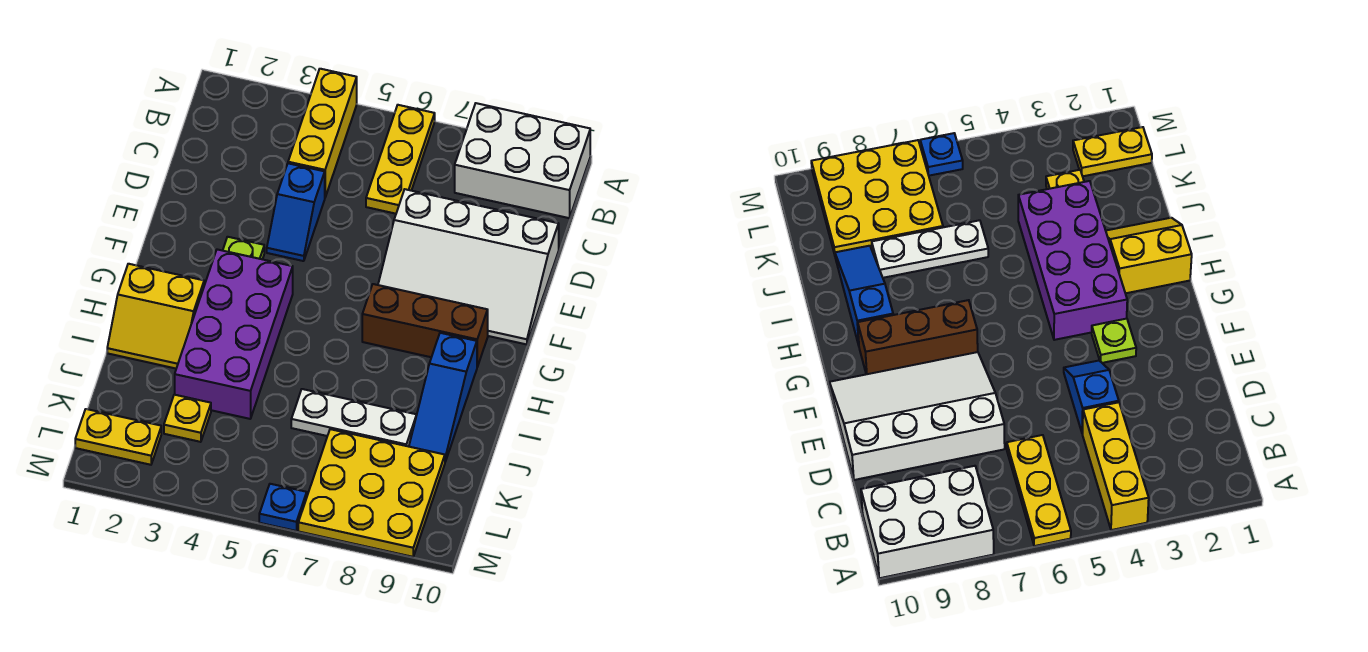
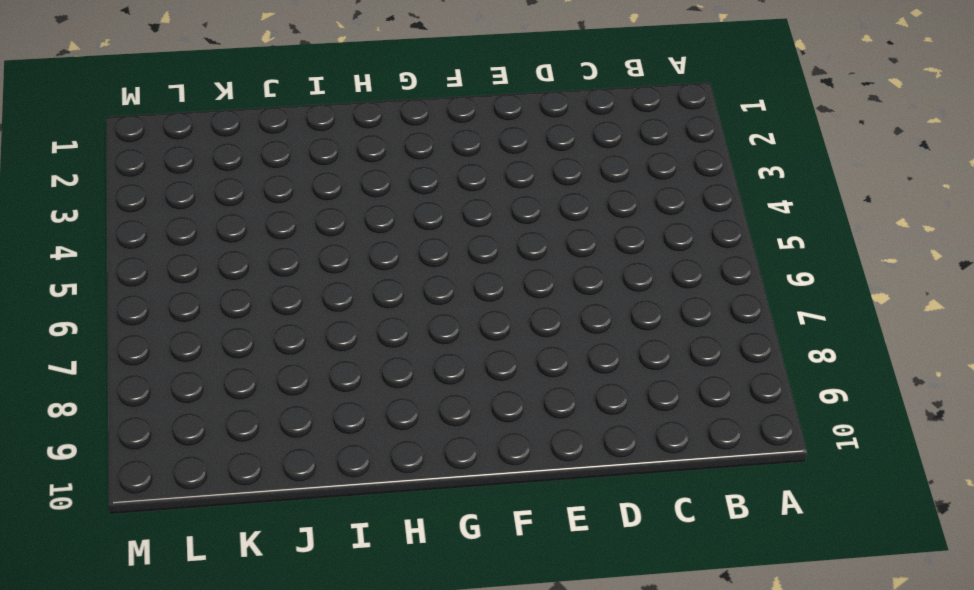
none -> yellow 1x3 brick [288,69,357,197]
none -> yellow 1x3 plate [366,105,435,214]
none -> white 2x3 brick [455,103,590,218]

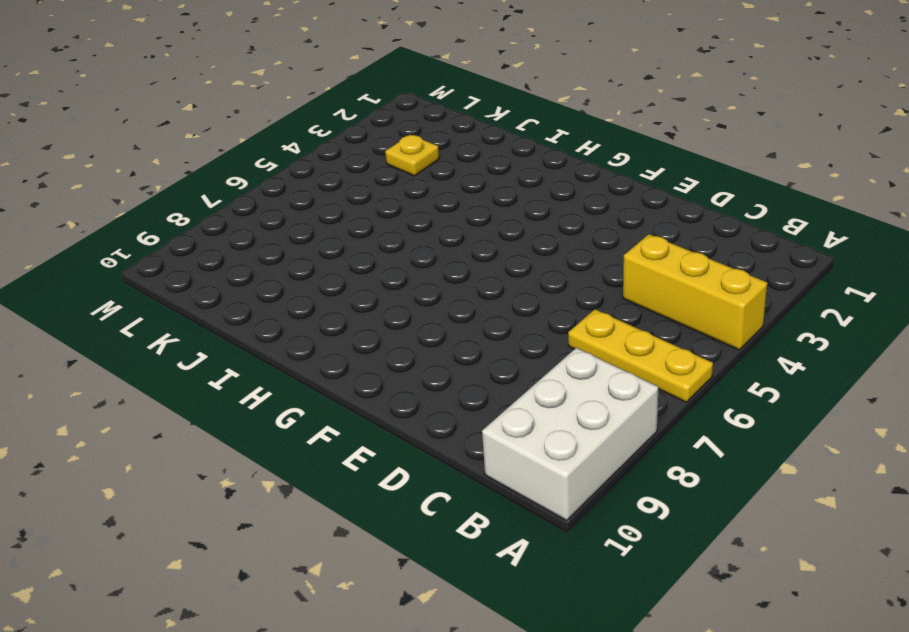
none -> blue 1x2 slope [267,163,325,261]
none -> white 3x4 slope [378,189,559,344]
none -> lime 1x1 plate [223,237,264,259]

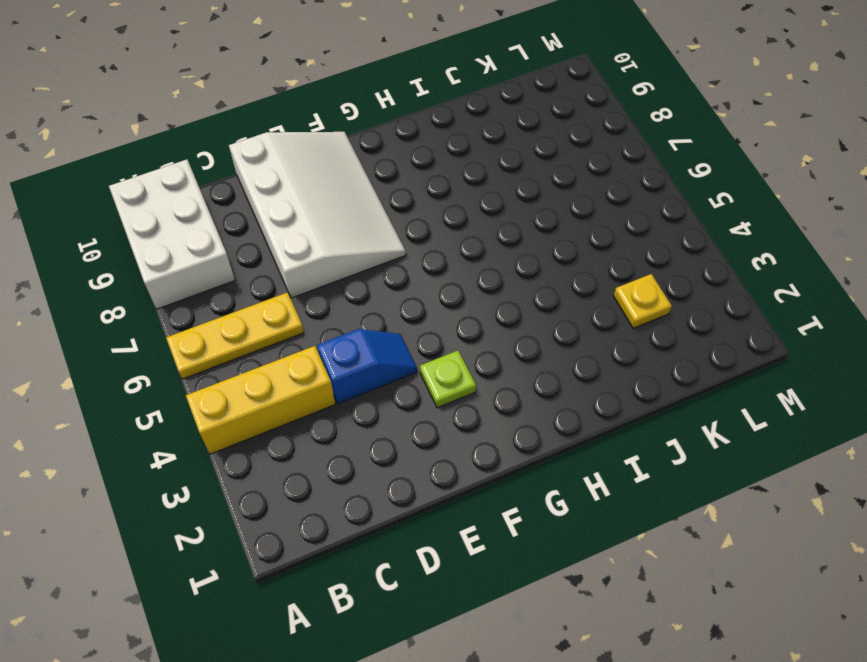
none -> purple 2x4 brick [175,249,293,419]
none -> brown 1x3 brick [362,284,488,367]
none -> yellow 2x2 slope [107,264,204,368]

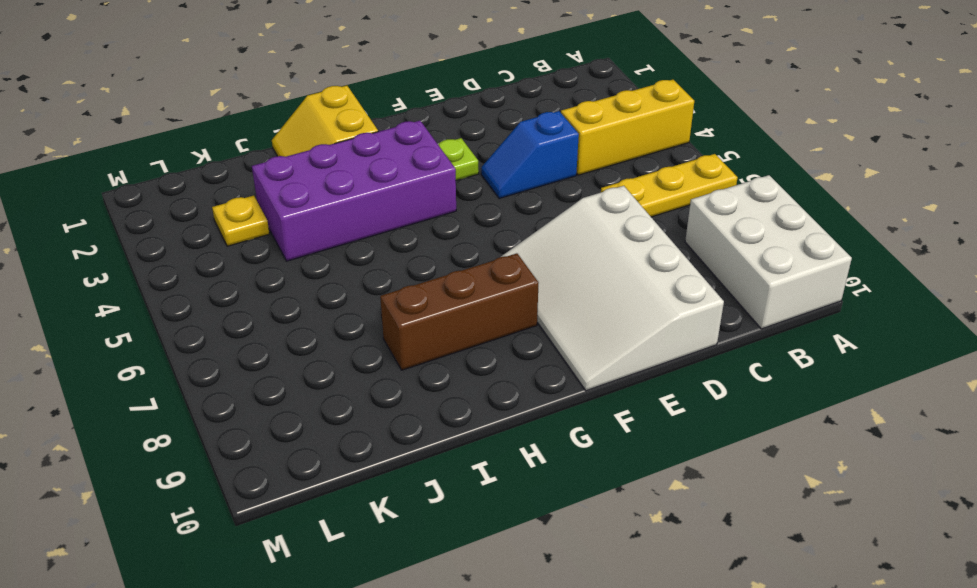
brown 1x3 brick [380,253,539,370] -> brown 1x3 brick turned to [362,284,488,367]
none -> blue 1x3 slope [409,333,477,462]
none -> white 1x3 plate [291,389,417,447]
none -> yellow 3x3 plate [298,429,445,557]

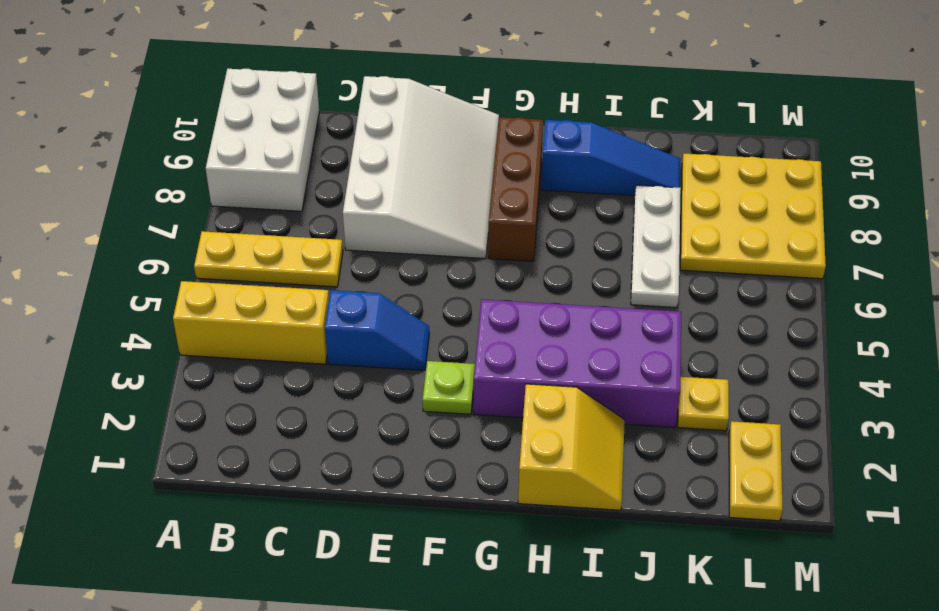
none -> blue 1x1 plate [259,484,307,531]

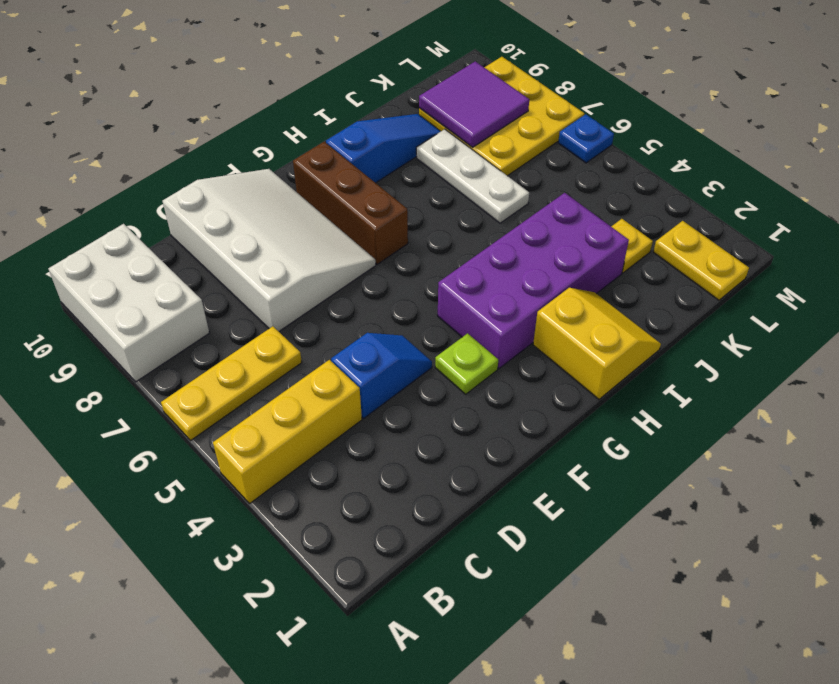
purple 2x2 tile [419,61,529,147] -> none

